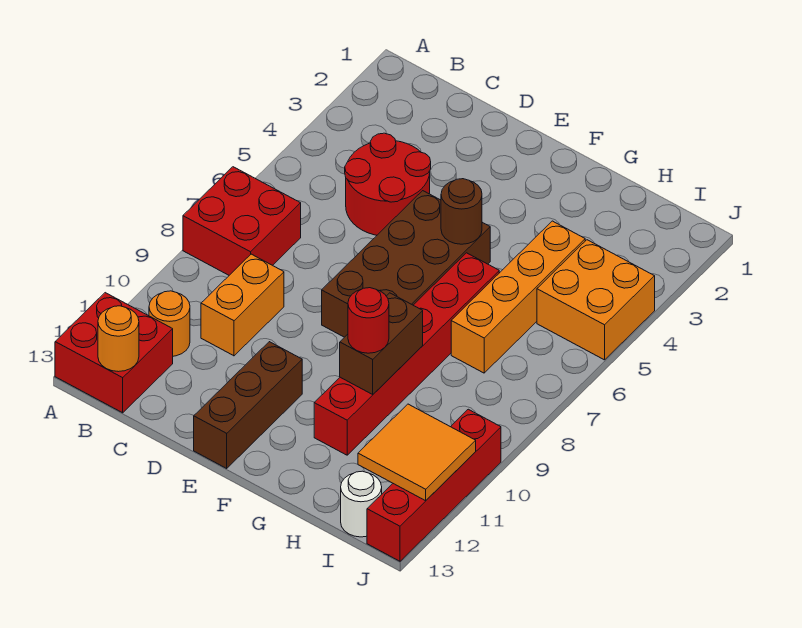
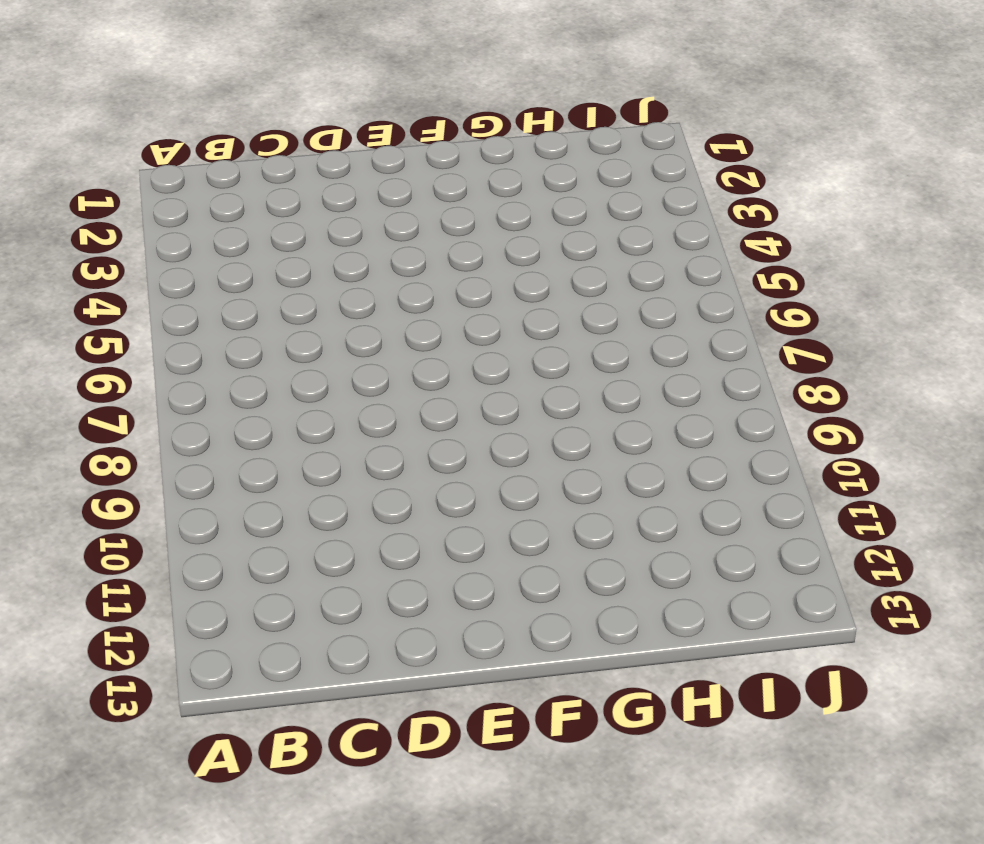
none -> red 2x2 brick [183,167,301,275]
none -> red 2x2 brick [55,293,173,413]
none -> orange 1x1 round brick [149,291,190,356]

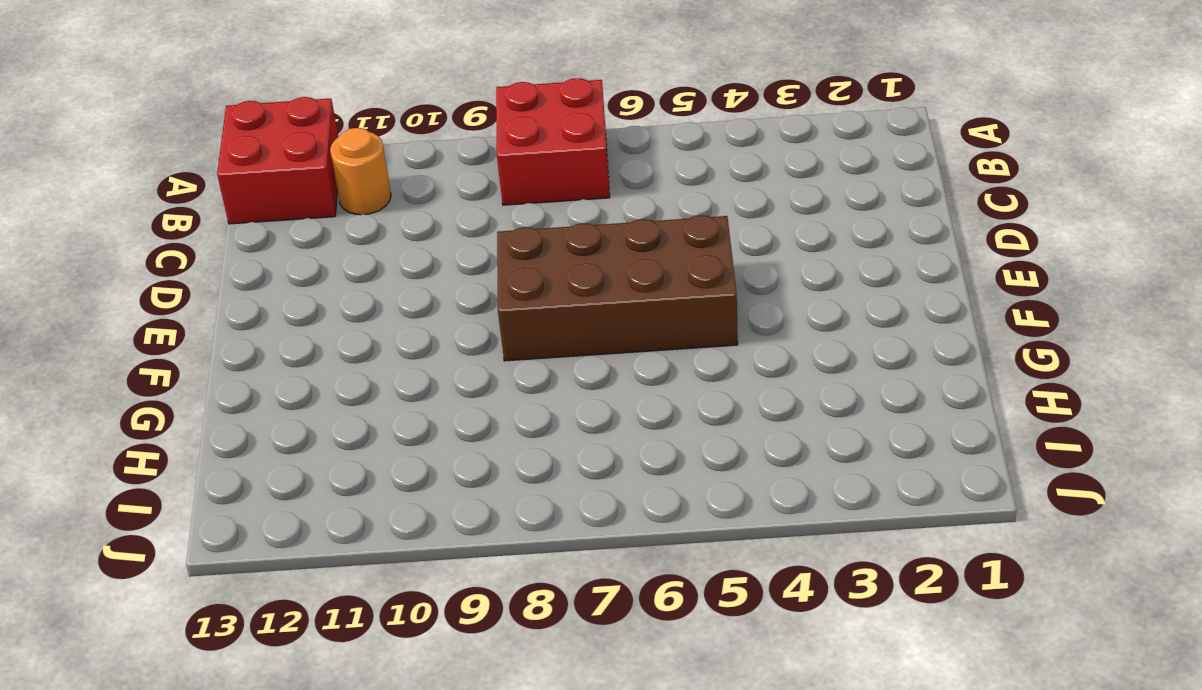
none -> red 2x2 round brick [345,133,431,235]
none -> orange 1x2 brick [201,254,284,356]
none -> brown 1x3 brick [194,342,302,468]

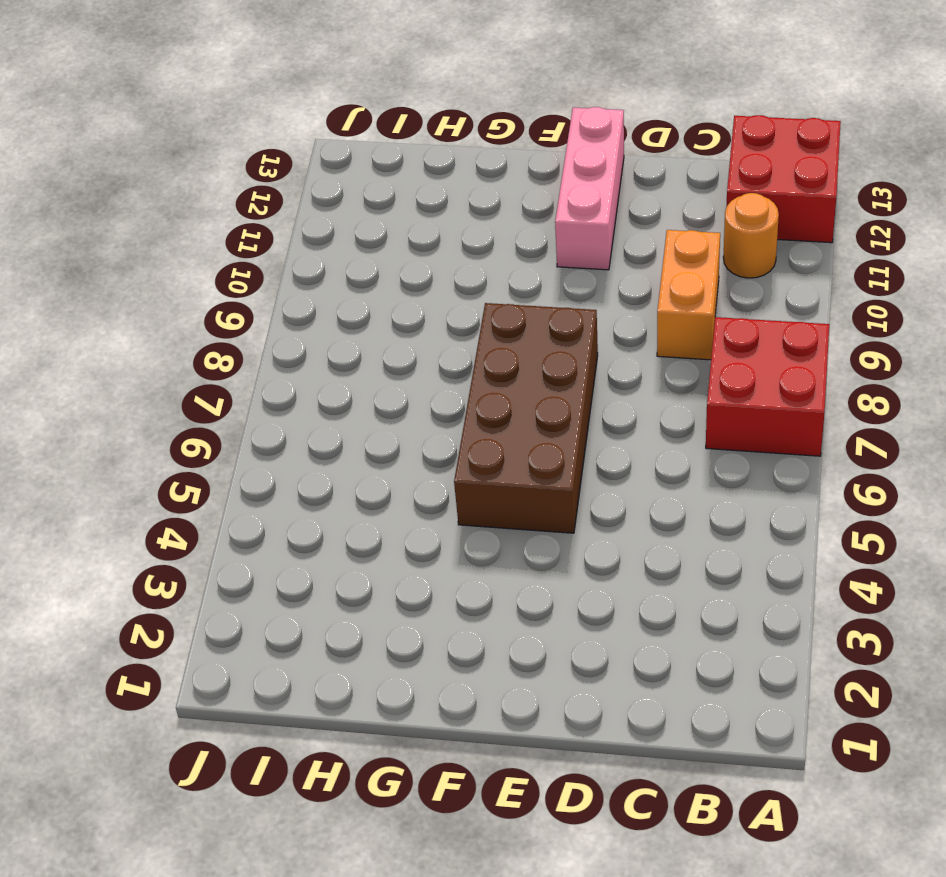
pink 1x3 brick [555,107,624,270] -> brown 1x3 brick [194,342,302,468]
none -> red 2x2 round brick [345,133,431,235]
none -> red 1x6 brick [314,253,499,455]
none -> orange 1x4 brick [451,221,585,373]

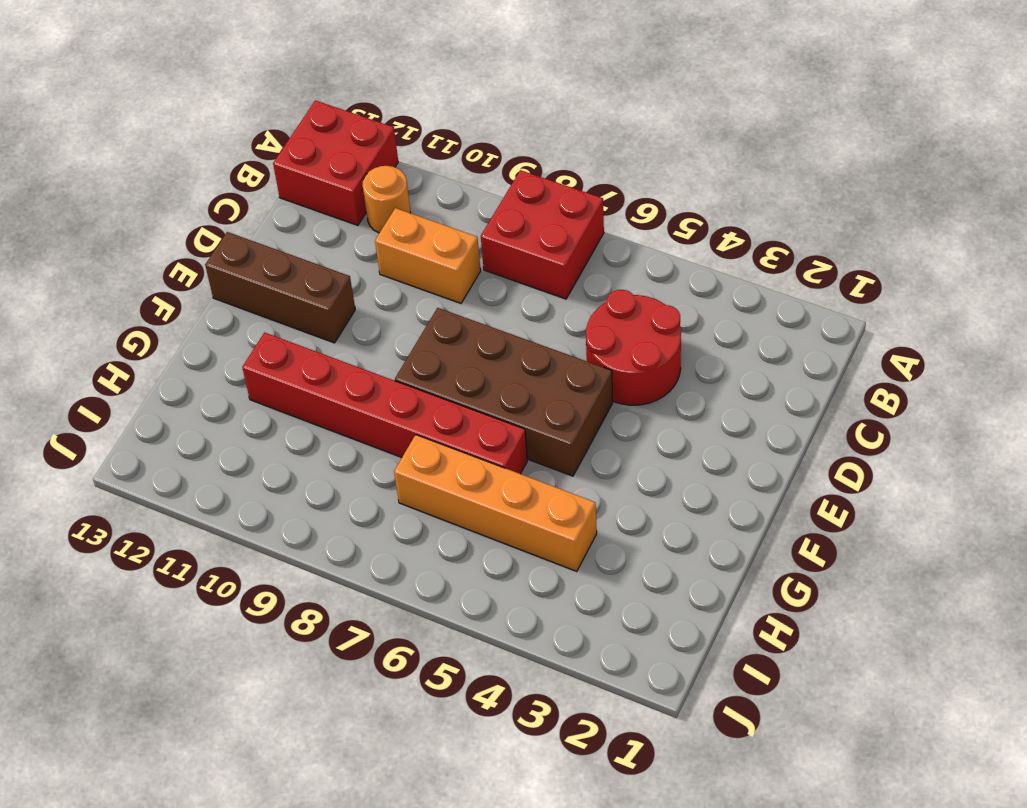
none -> orange 2x2 brick [537,240,655,360]
none -> white 1x1 round brick [341,471,382,537]
none -> red 1x4 brick [367,409,501,561]

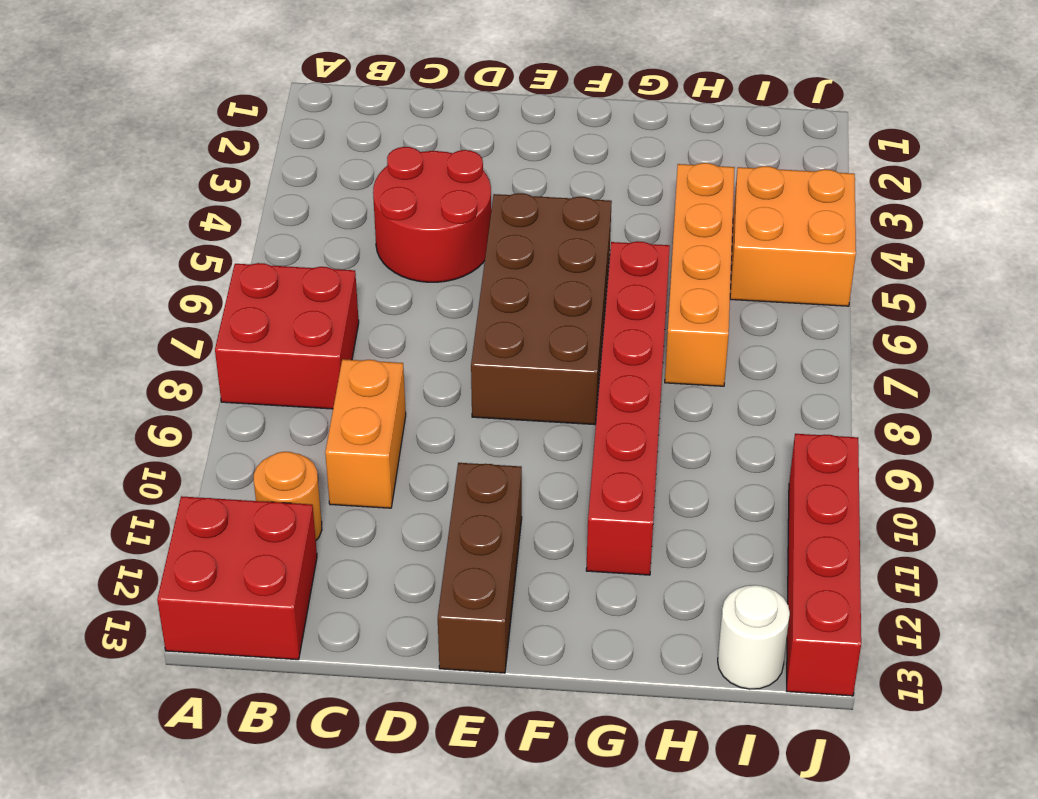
none -> orange 1x1 round brick [98,306,139,372]
none -> brown 1x1 round brick [441,179,482,244]
none -> brown 1x2 brick [340,293,423,394]

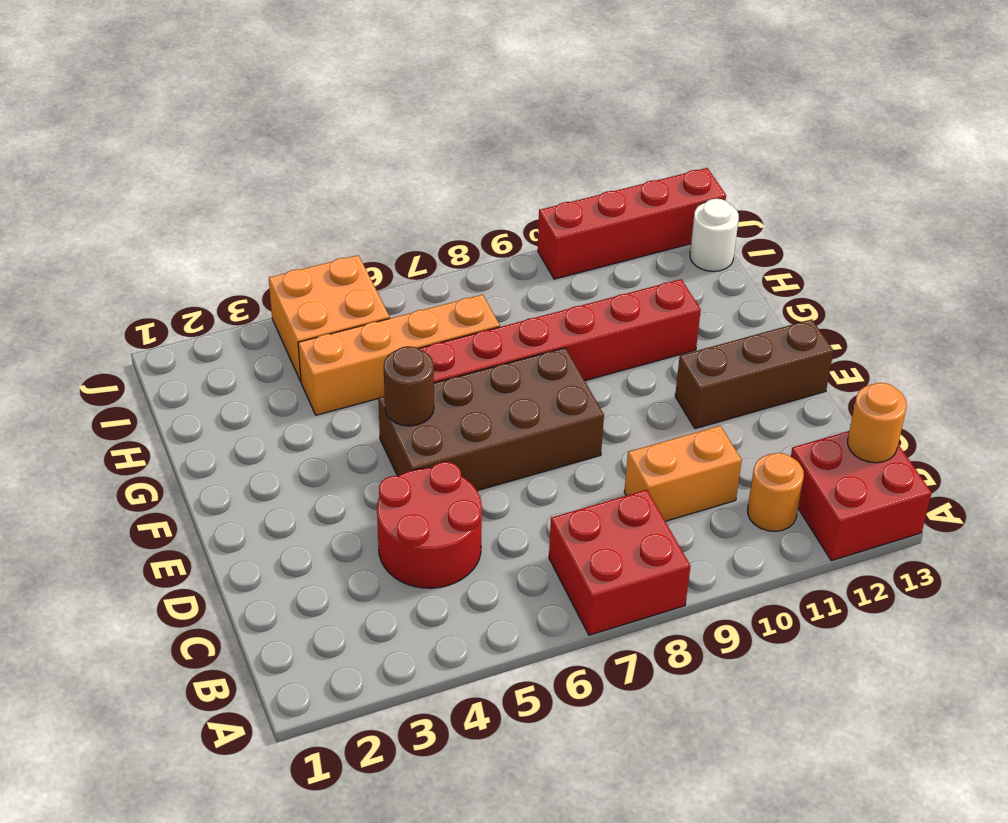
none -> brown 1x2 brick [340,293,423,394]
none -> orange 2x2 tile [358,404,476,501]
none -> red 1x1 round brick [348,288,389,353]

